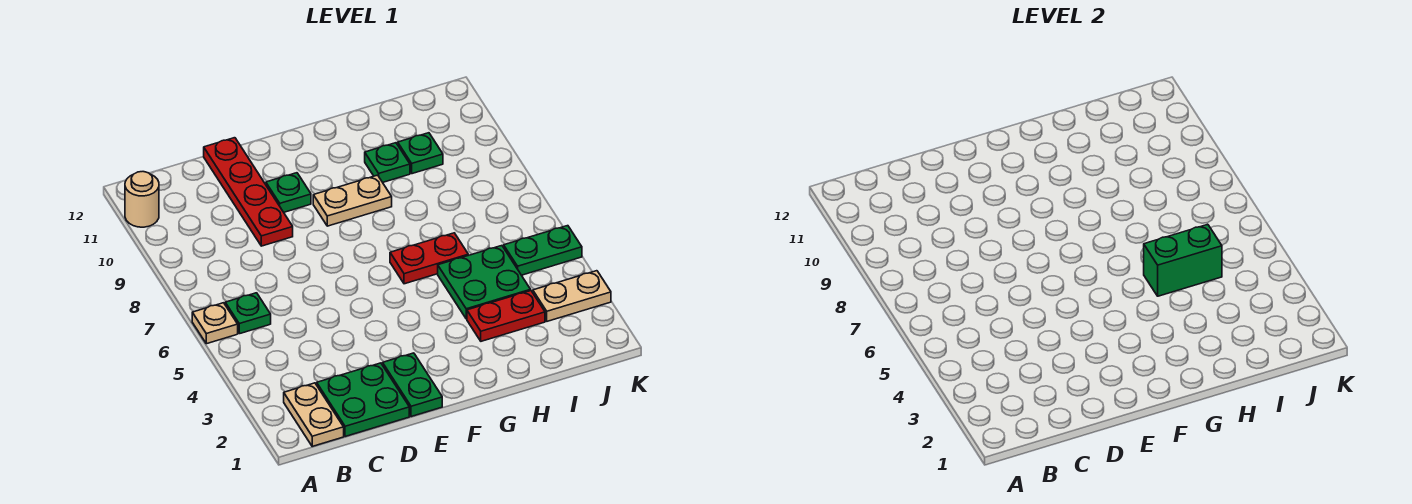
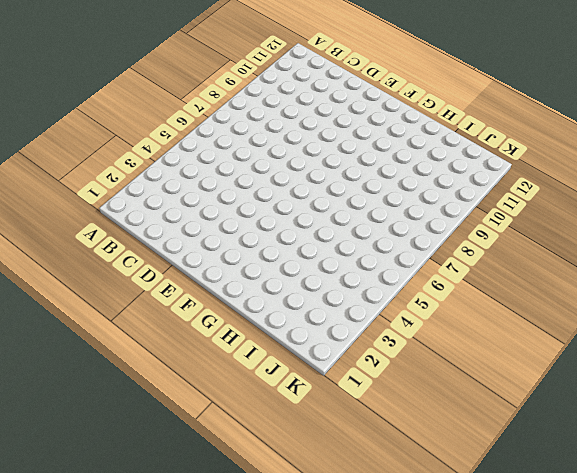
none -> tan 1x1 plate [192,303,238,344]
none -> tan 1x1 round brick [125,172,159,227]
none -> tan 1x2 plate [284,383,344,446]

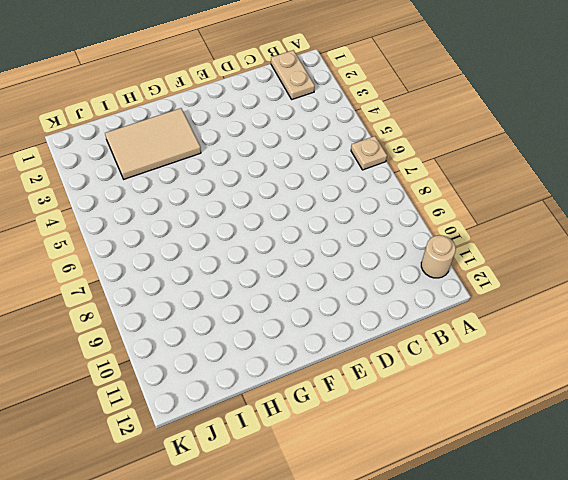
tan 2x3 tile [105,108,201,179] -> red 1x2 plate [467,291,545,341]
none -> green 1x1 plate [225,293,271,334]
none -> green 2x2 plate [317,363,409,437]
none -> red 1x4 plate [204,138,293,246]

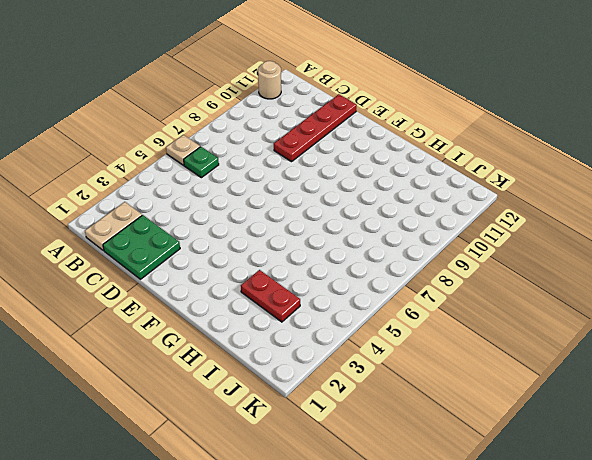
none -> green 1x2 plate [383,353,442,417]
none -> green 1x1 plate [266,173,311,212]
none -> tan 1x2 plate [313,175,392,226]

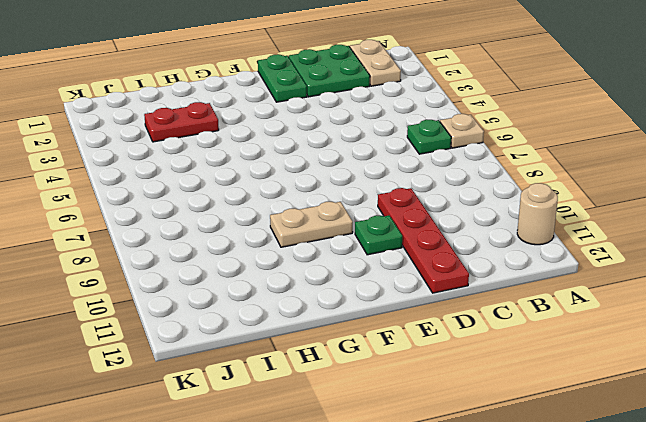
none -> red 1x2 plate [390,233,468,284]
none -> green 2x2 plate [438,246,531,319]
none -> green 1x1 plate [365,143,410,182]

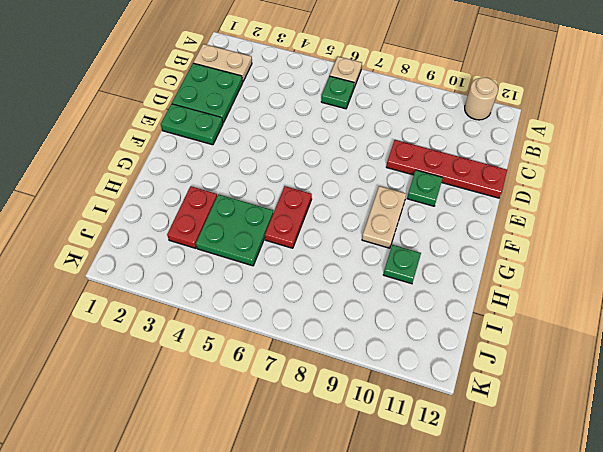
none -> green 1x1 plate [398,133,443,174]
none -> tan 1x2 plate [533,271,611,321]
none -> green 1x2 plate [504,226,582,275]

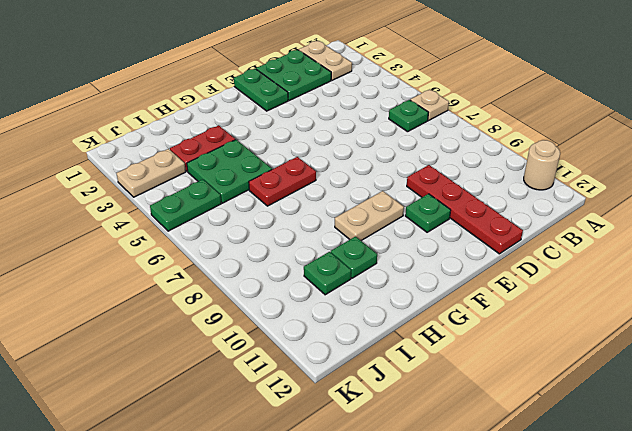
none -> green 1x2 brick [1144,224,1222,296]

